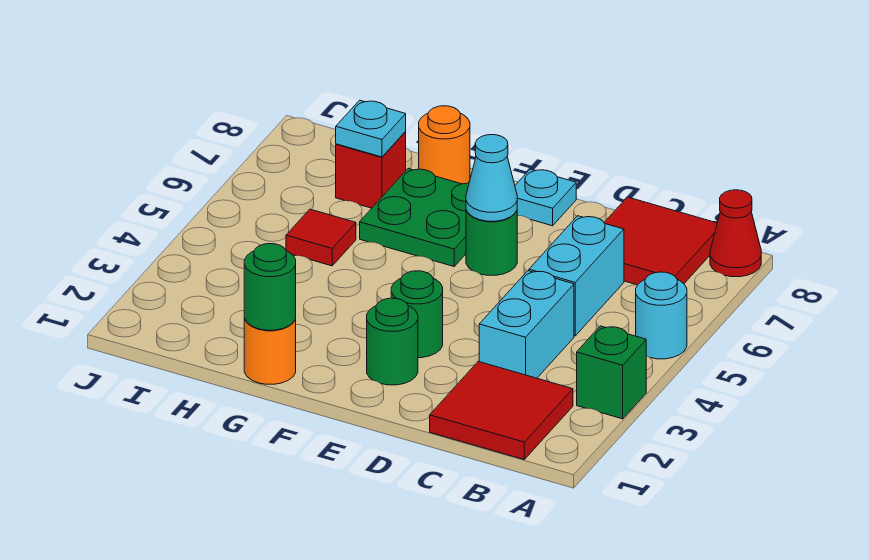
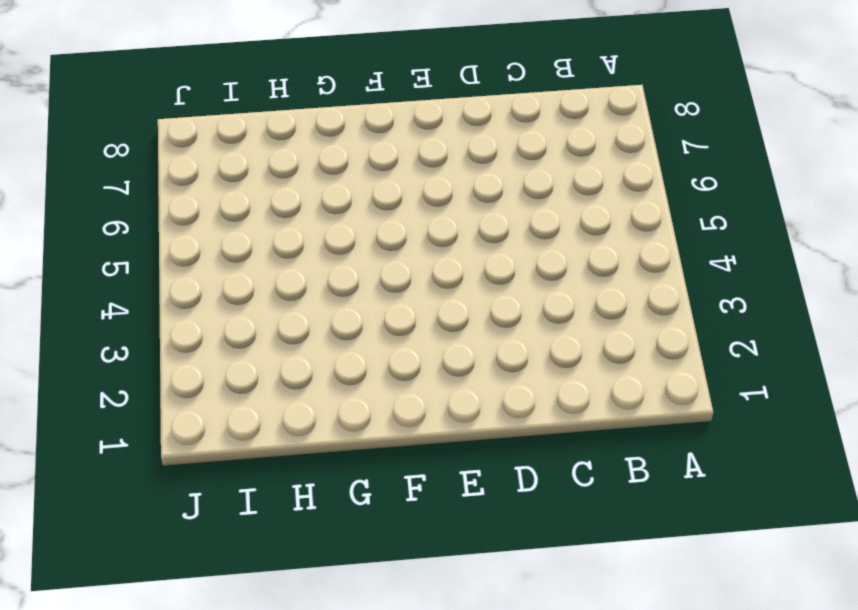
none -> green 1x1 brick [577,326,646,419]
none -> cyan 1x1 round brick [636,272,687,359]
none -> red 1x1 cone [710,190,761,277]

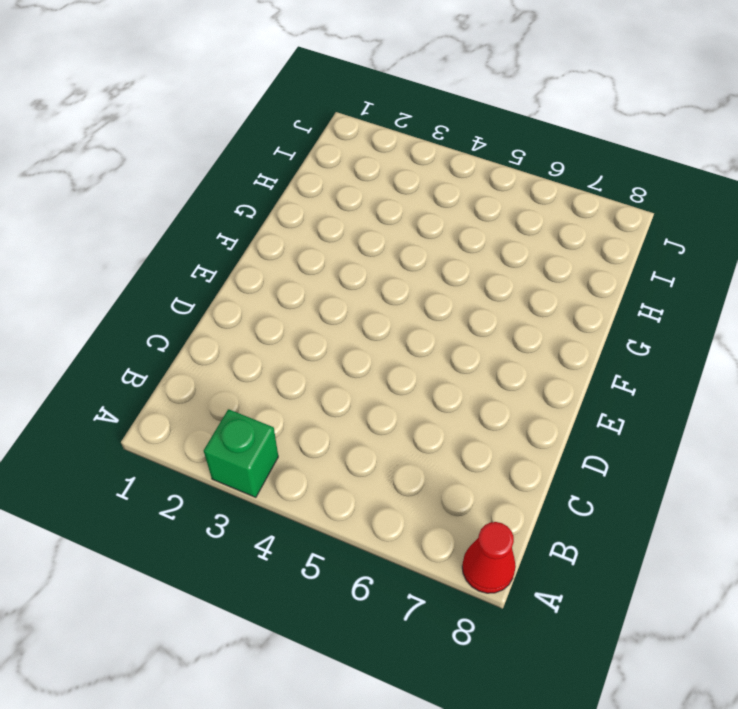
none -> cyan 1x1 round brick [636,272,687,359]
none -> red 2x2 tile [430,362,573,459]
none -> red 2x2 tile [604,197,717,285]

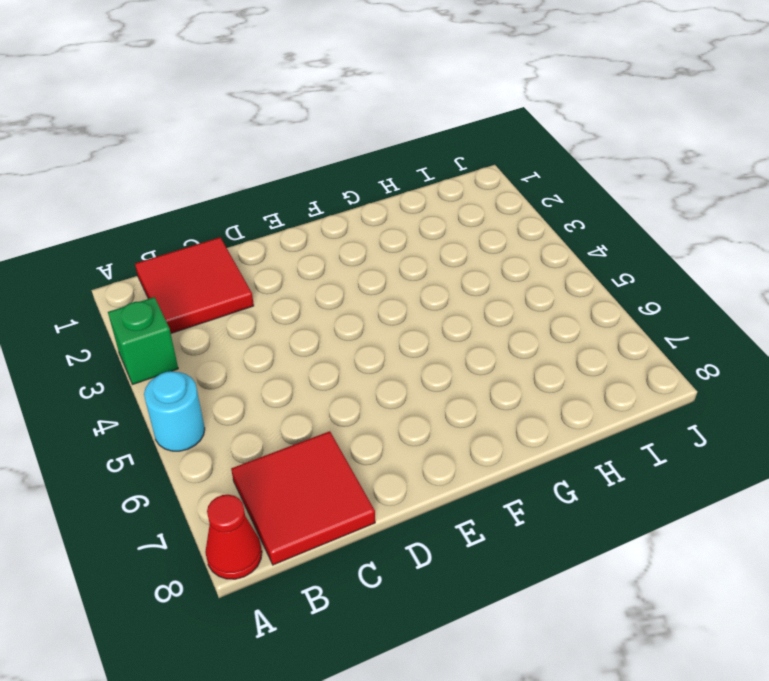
none -> cyan 1x2 brick [479,271,574,378]
none -> cyan 1x2 brick [529,216,624,336]
none -> green 1x1 round brick [367,298,418,385]

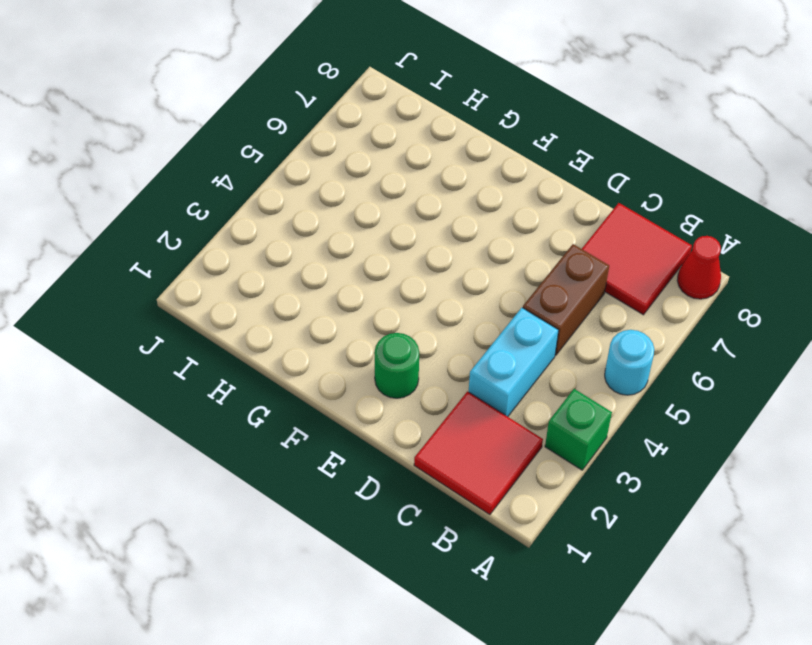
brown 1x2 brick [523,244,609,355] -> cyan 1x2 brick [529,216,624,336]
none -> green 1x1 round brick [391,271,443,358]
none -> green 1x1 round brick [466,210,517,275]
none -> cyan 1x1 plate [515,169,576,226]

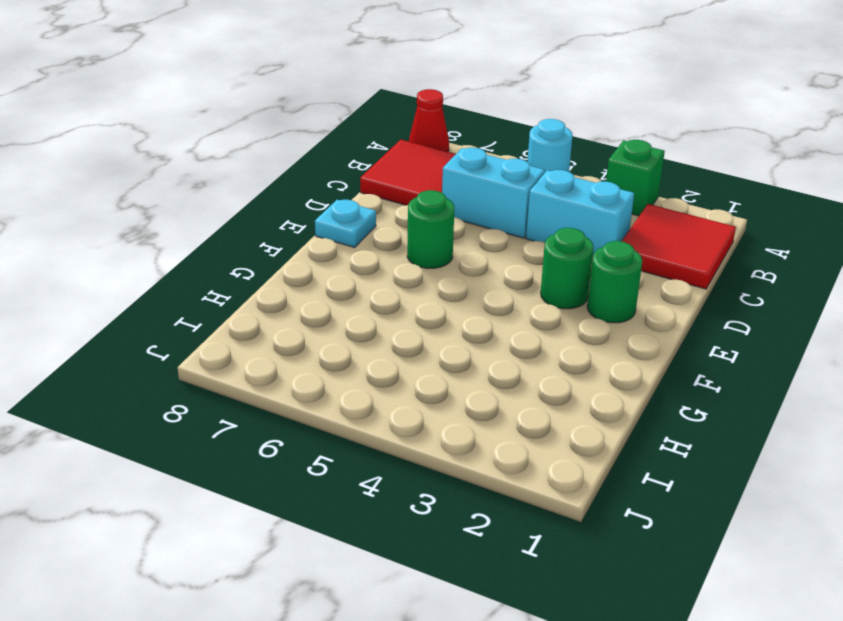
none -> green 2x2 plate [360,168,469,266]
none -> orange 1x1 round brick [244,318,296,384]
none -> orange 1x1 round brick [419,106,470,184]

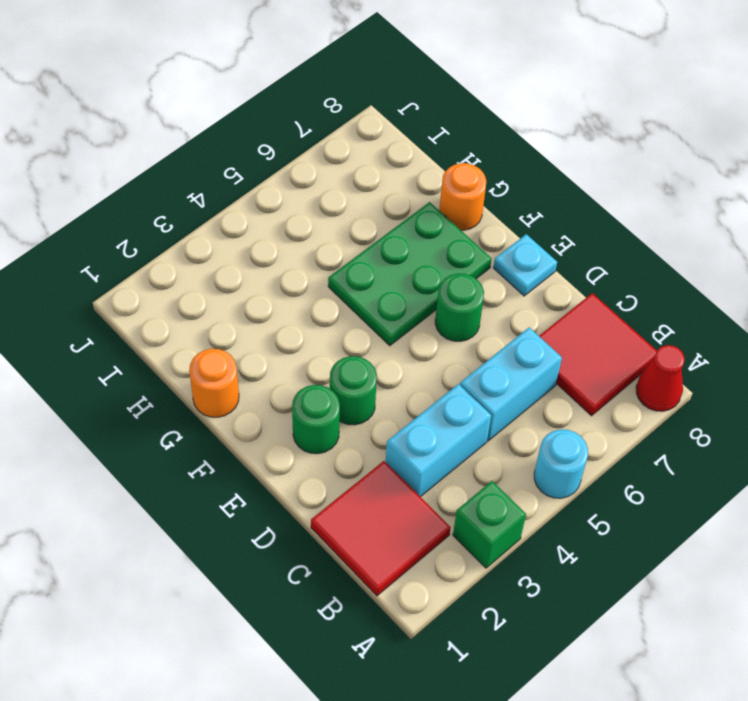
green 2x3 plate [328,202,492,346] -> green 2x2 plate [360,168,469,266]
none -> red 1x1 tile [286,209,356,266]
none -> red 1x1 brick [336,132,406,208]
none -> cyan 1x1 cone [466,135,517,221]

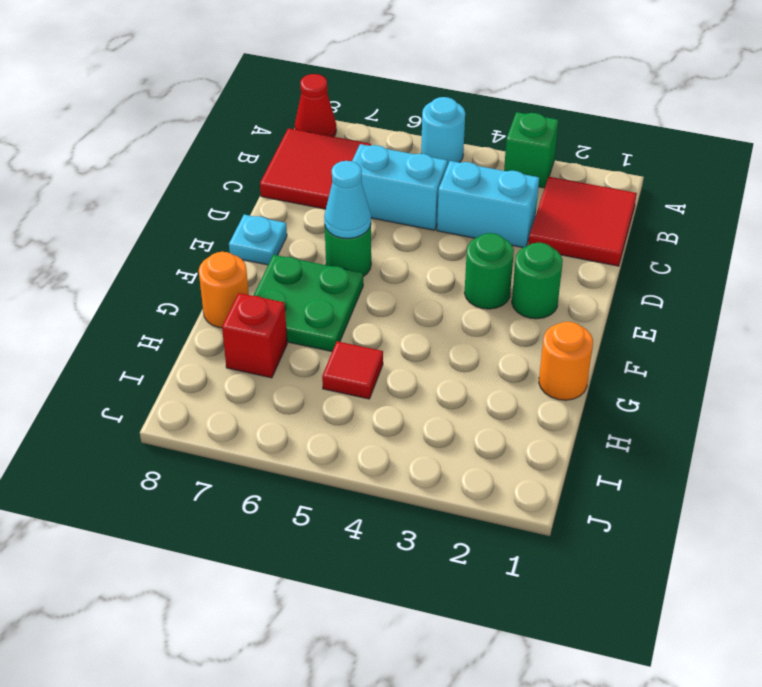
none -> green 1x1 round brick [244,244,296,330]
none -> cyan 1x1 plate [336,100,406,157]

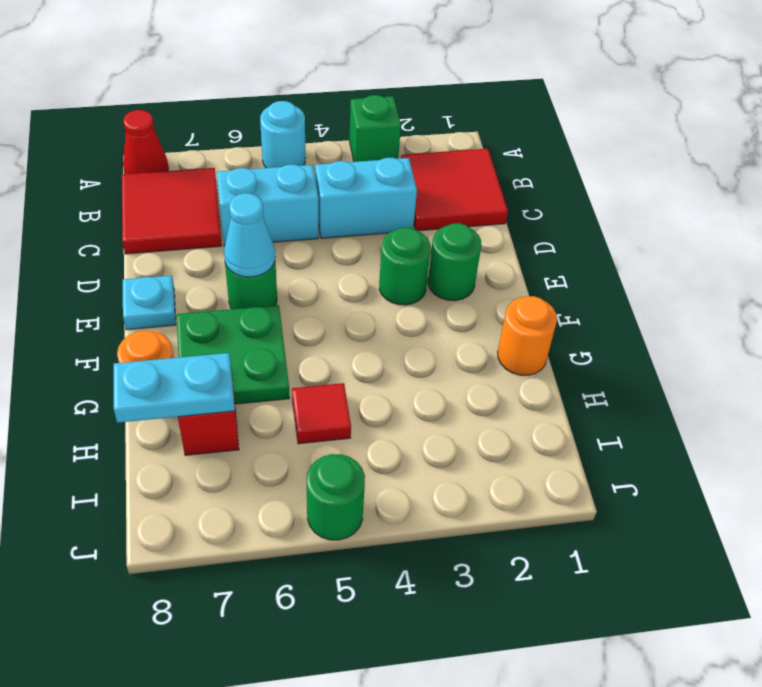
cyan 1x2 plate [114,353,235,423] -> cyan 1x1 plate [336,100,406,157]
green 1x1 round brick [307,454,365,540] -> green 1x1 round brick moved to [244,244,296,330]

